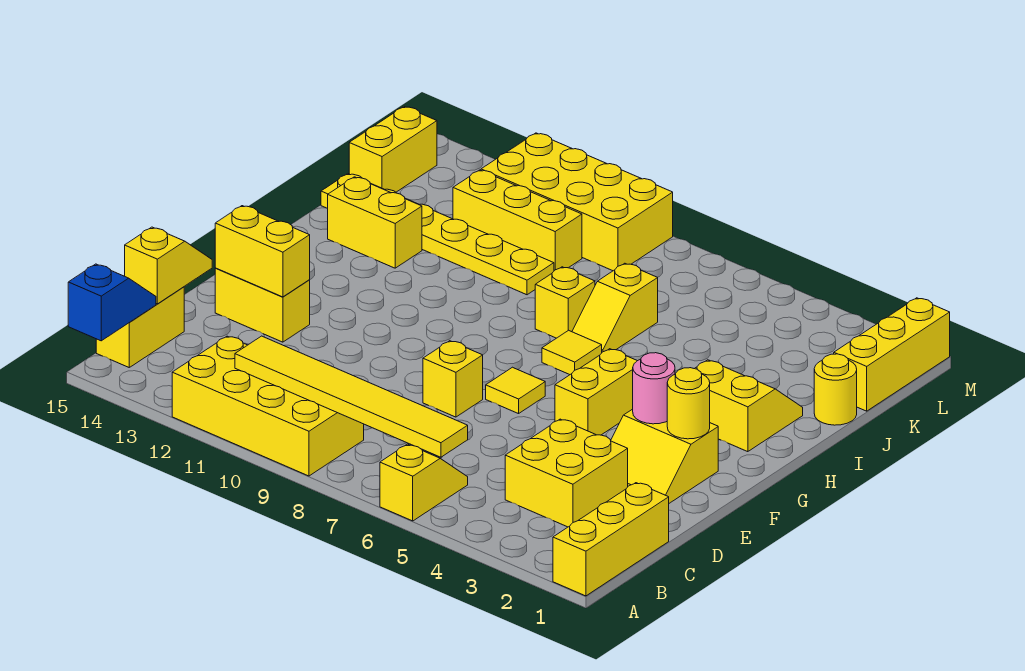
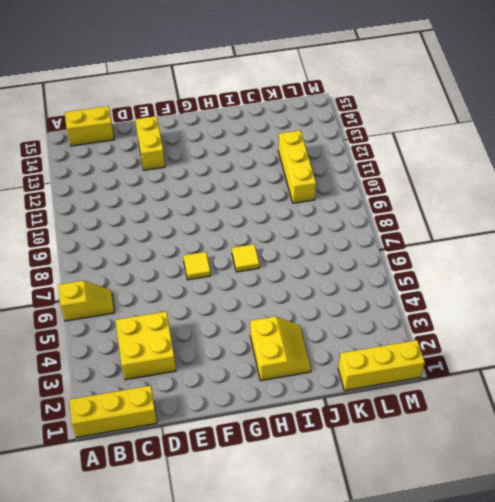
none -> yellow 2x4 brick [172,336,364,476]
none -> yellow 2x2 slope [611,409,718,503]
none -> yellow 1x1 brick [423,341,483,417]

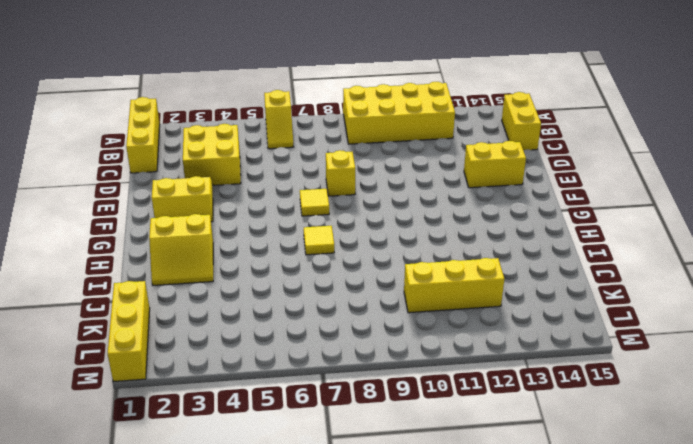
none -> yellow 1x2 brick [555,349,637,435]
none -> yellow 1x2 slope [572,263,658,352]
none -> yellow 1x1 brick [535,267,595,338]

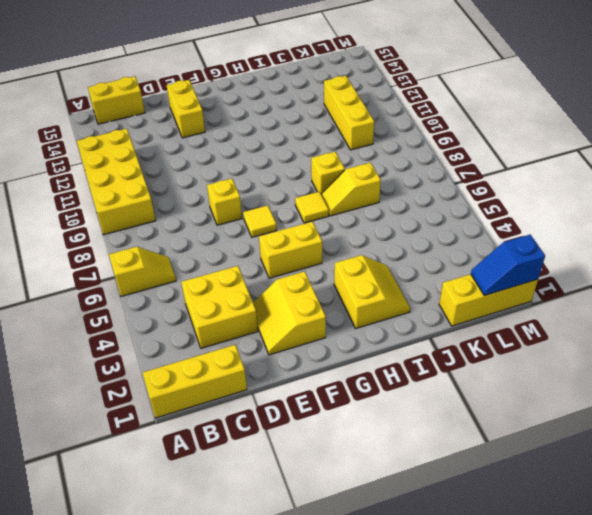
blue 1x2 slope [471,235,545,296] -> blue 1x2 slope turned to [68,264,156,341]
none -> yellow 1x2 brick [327,177,422,268]
none -> yellow 1x1 round brick [814,354,857,425]
none -> yellow 1x6 plate [321,174,554,295]

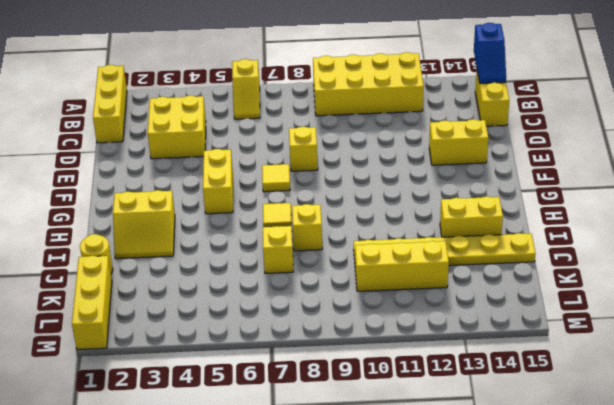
none -> yellow 2x2 slope [611,409,718,503]
none -> yellow 1x2 brick [349,107,437,192]
none -> yellow 2x4 brick [481,133,673,271]

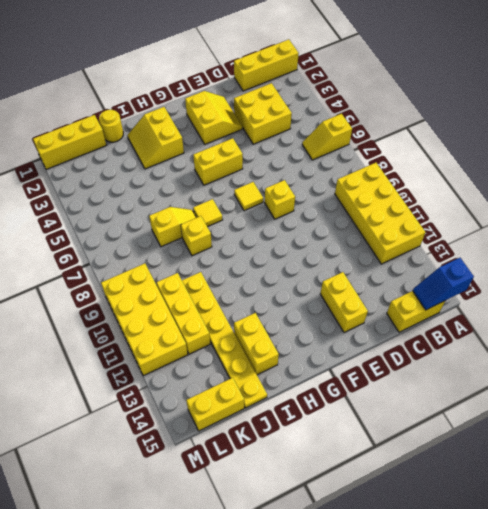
none -> yellow 1x6 tile [235,336,468,457]
none -> yellow 1x2 slope [125,227,212,304]
none -> yellow 1x2 brick [215,206,310,297]

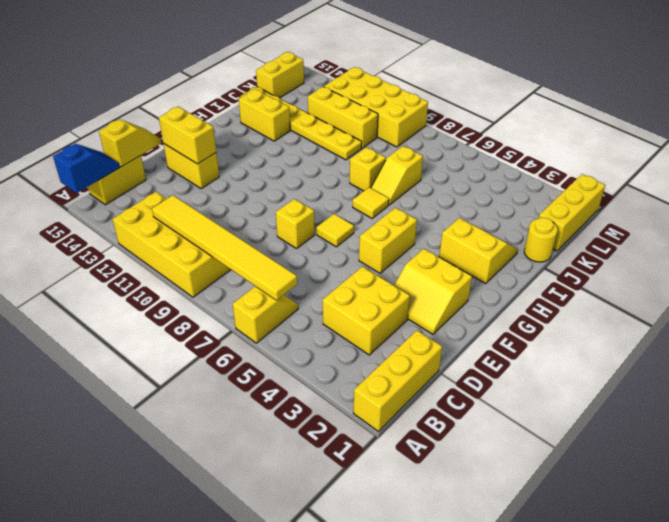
none -> yellow 1x1 round brick [667,368,710,439]
none -> pink 1x1 round brick [633,353,675,424]

